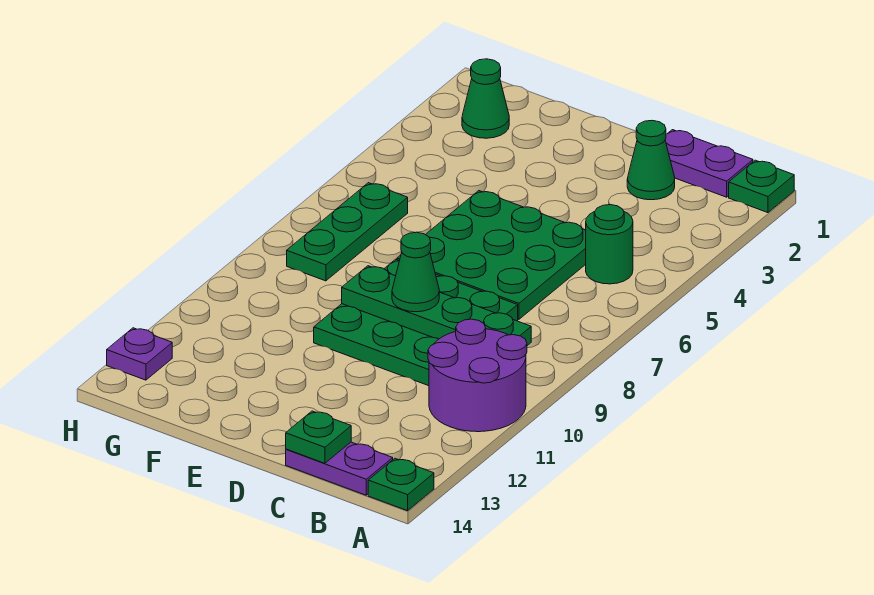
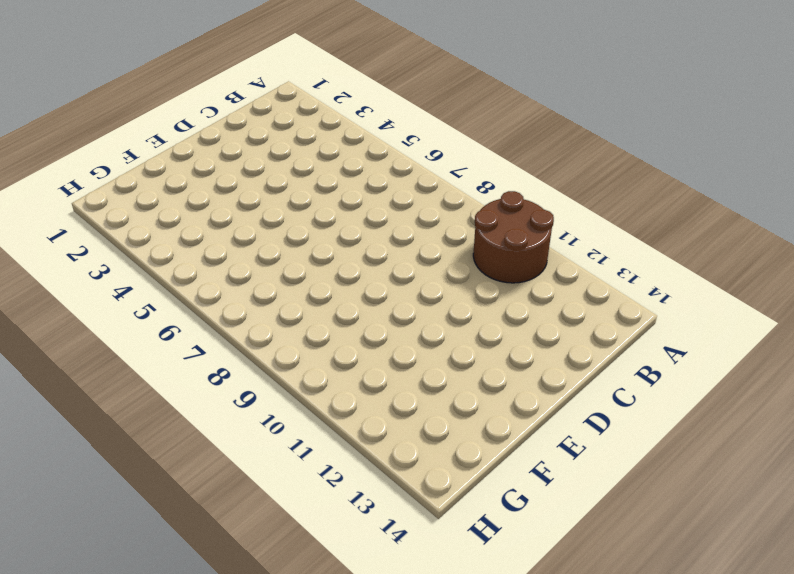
brown 2x2 round brick [473,191,554,283] -> purple 2x2 round brick [428,319,527,432]
none -> green 1x1 plate [729,160,794,213]
none -> green 1x1 plate [368,458,434,511]
none -> purple 1x2 plate [665,130,753,197]

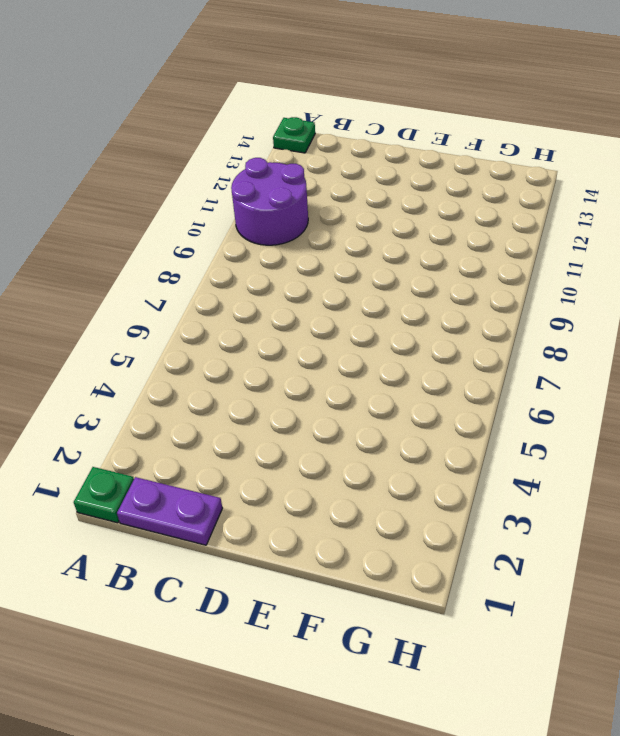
none -> green 1x1 round brick [586,205,633,284]
none -> purple 1x2 plate [286,442,393,495]
none -> green 1x1 cone [627,121,675,200]

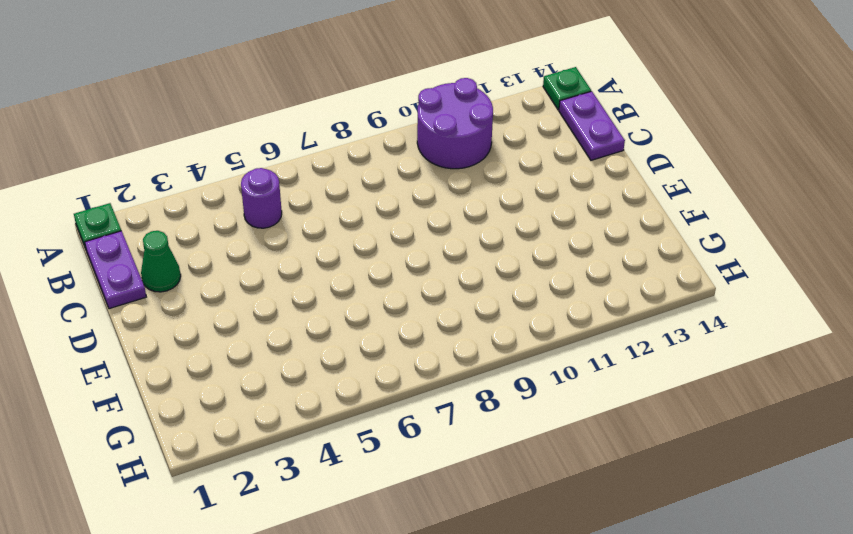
purple 1x1 round brick [241,168,282,228] -> green 1x1 round brick [586,205,633,284]
none -> green 3x3 plate [397,191,586,319]
none -> green 3x3 plate [314,259,518,386]
none -> green 1x1 cone [462,59,509,138]

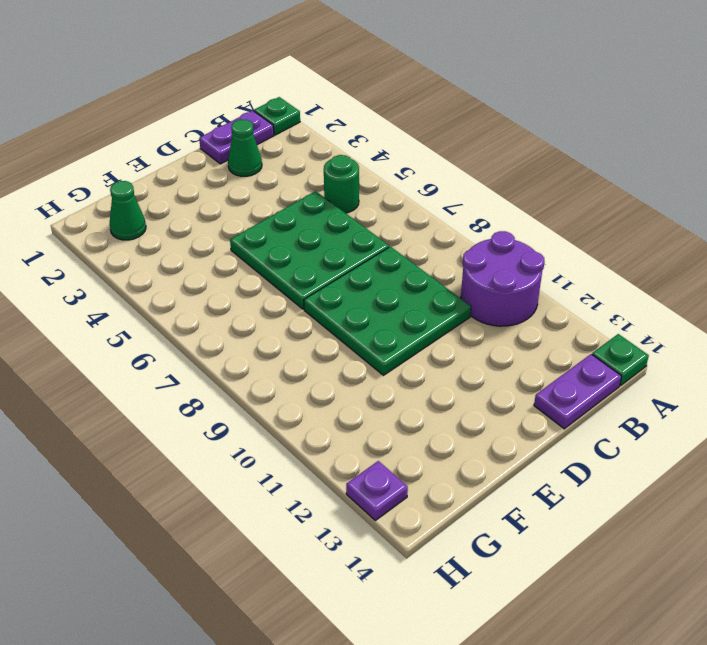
none -> green 1x3 plate [287,183,408,281]
none -> green 1x4 plate [342,266,531,346]
none -> green 1x1 plate [286,411,351,463]

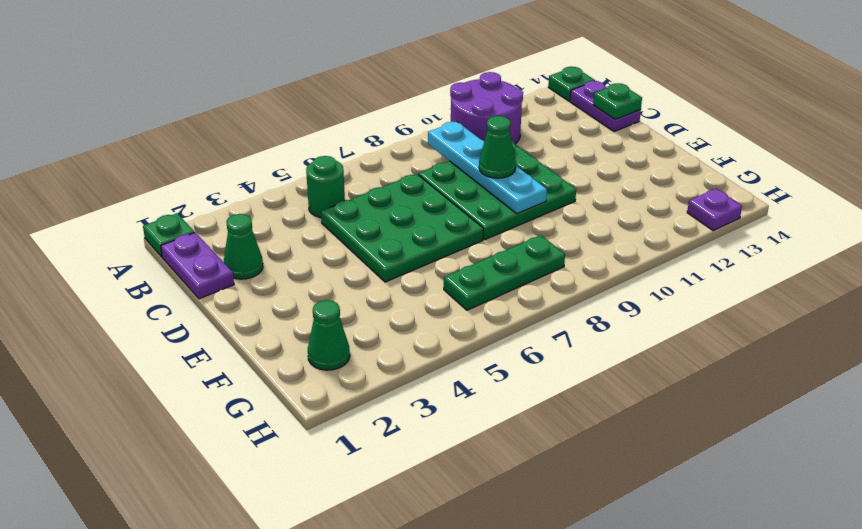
cyan 1x4 plate [428,121,547,214] -> green 1x4 plate [342,266,531,346]

